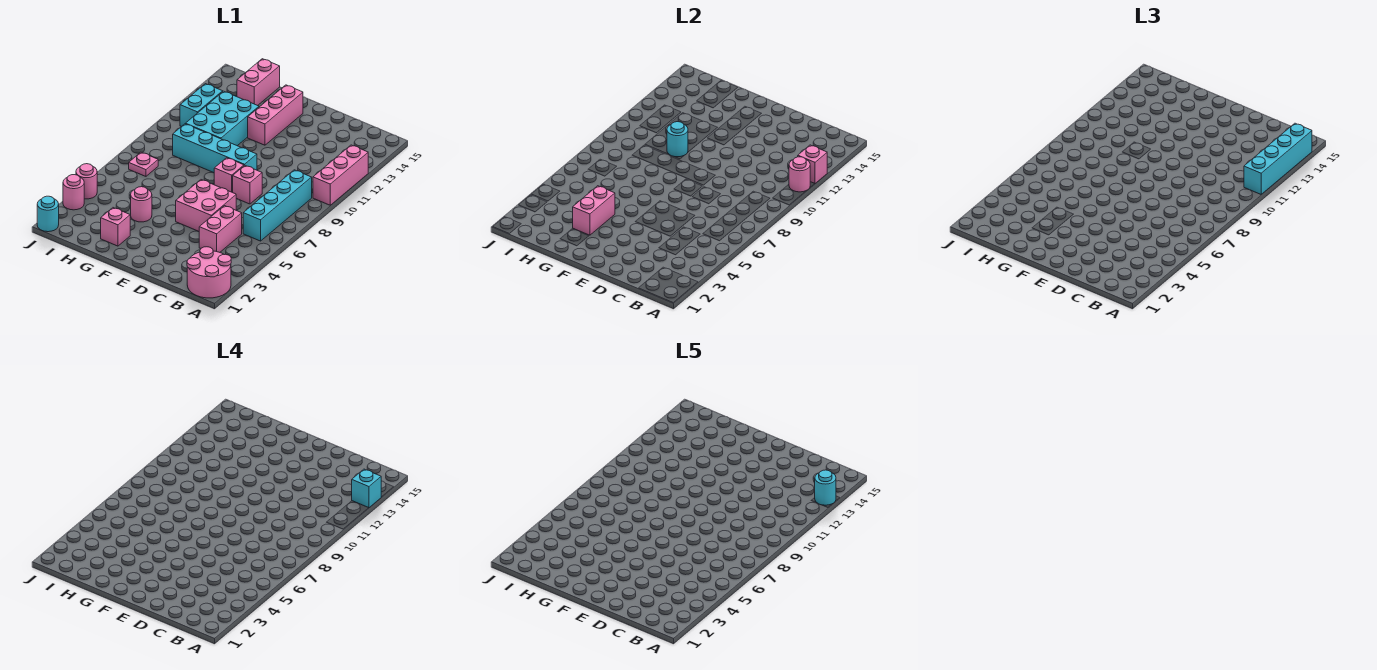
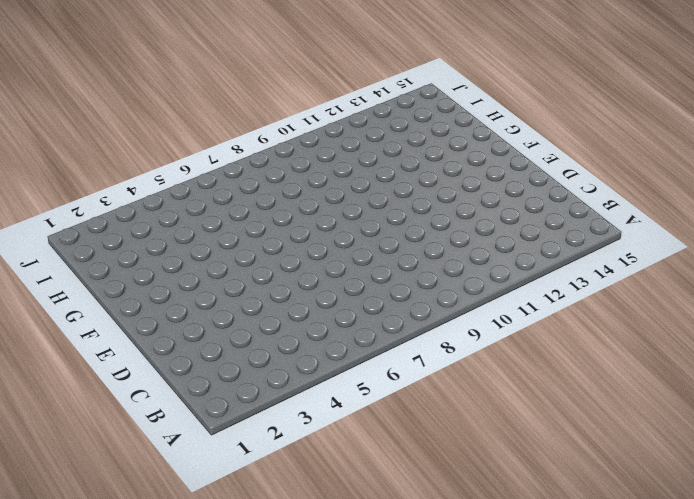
none -> pink 2x2 round brick [187,247,231,298]
none -> pink 1x3 brick [313,145,368,205]
none -> cyan 1x4 brick [243,170,312,241]

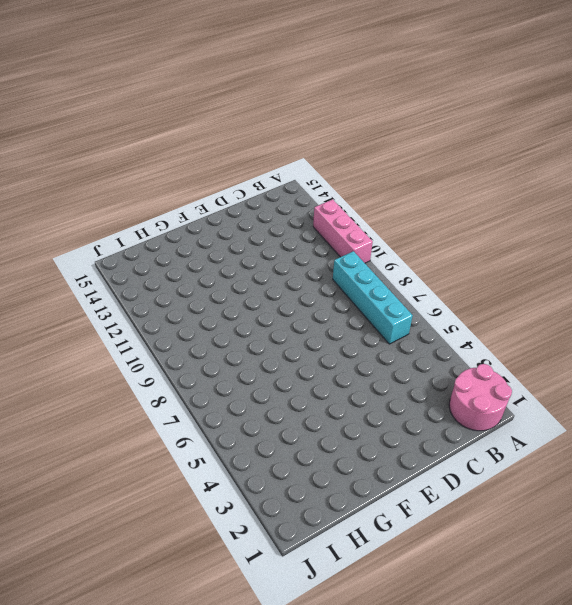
none -> pink 1x2 brick [199,206,242,252]
none -> pink 2x2 brick [176,180,236,232]
none -> pink 1x1 brick [233,166,262,204]

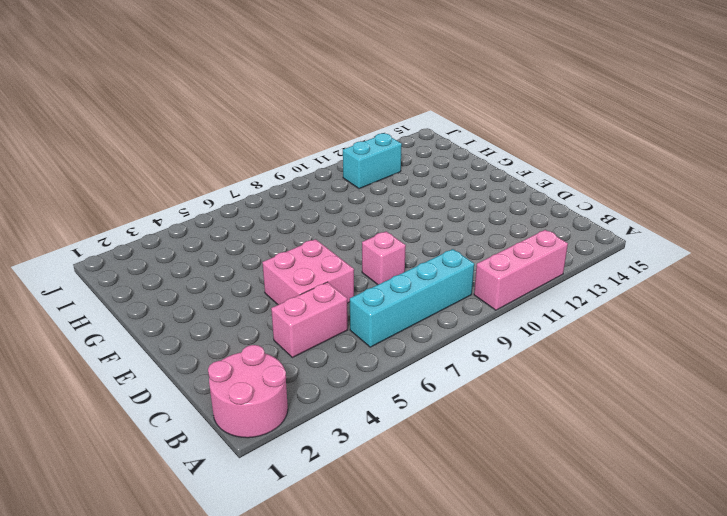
none -> pink 1x1 brick [214,158,244,192]
none -> cyan 1x4 brick [173,124,257,173]
none -> pink 1x3 brick [248,85,303,145]

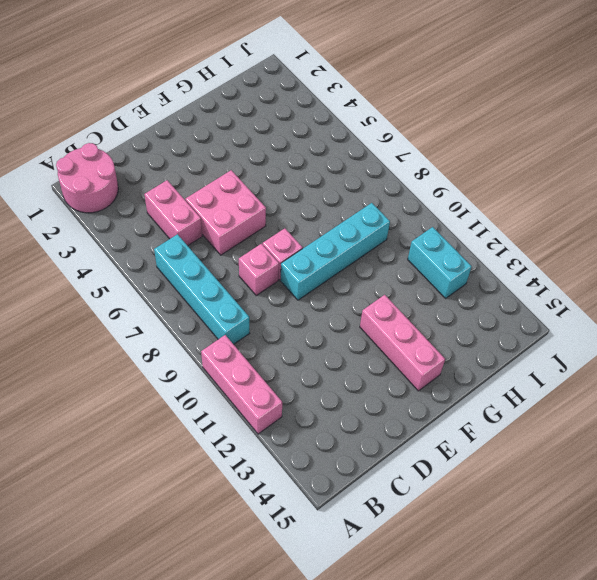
none -> pink 1x1 brick [101,208,130,246]
none -> pink 1x1 round brick [131,187,152,222]
none -> cyan 2x3 brick [185,91,259,146]

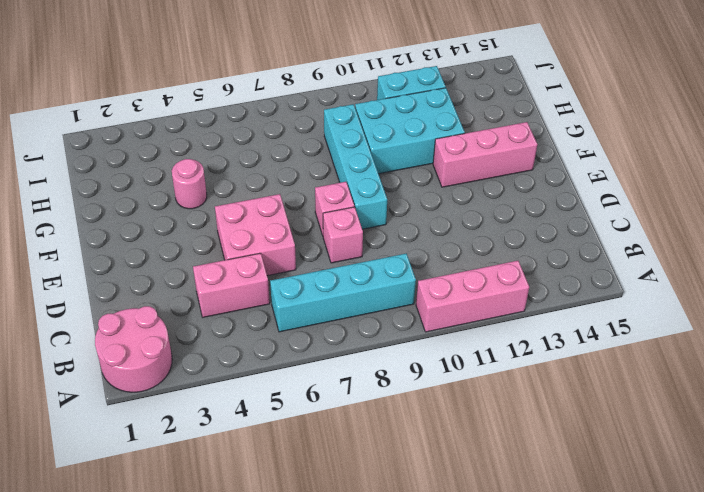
none -> pink 1x1 brick [101,208,130,246]
none -> pink 1x2 brick [237,59,280,106]
none -> pink 1x1 plate [129,152,158,176]

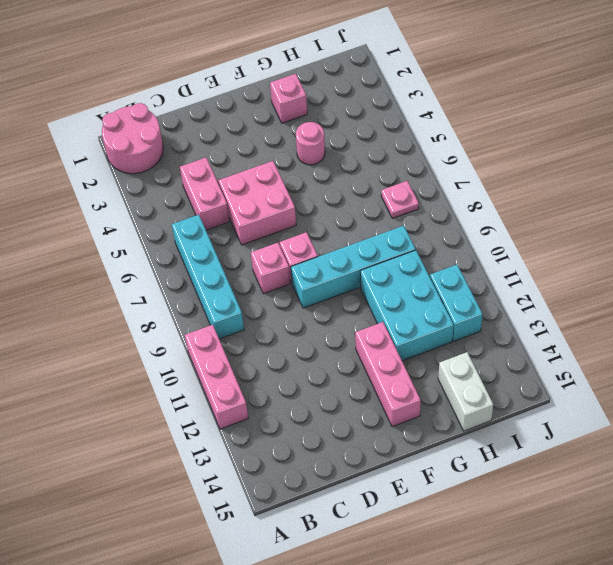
white 1x2 brick [438,352,493,431] -> pink 1x2 brick [237,59,280,106]
none -> cyan 1x1 round brick [37,196,59,232]
none -> pink 1x1 round brick [63,175,84,210]
none -> pink 1x1 round brick [76,164,97,199]

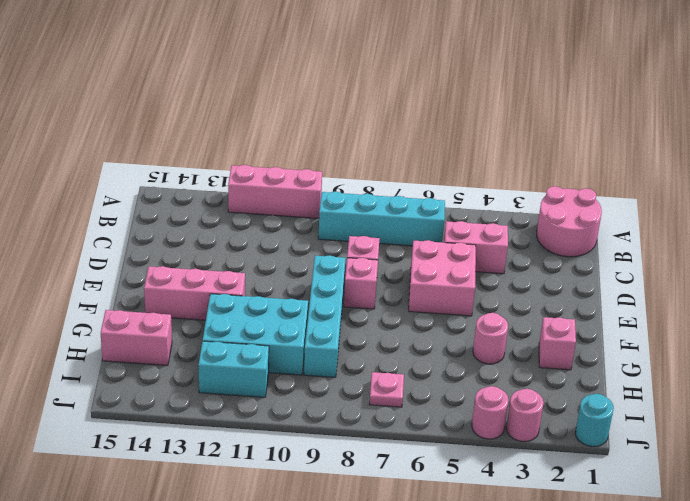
none -> pink 1x1 round brick [789,157,810,192]
none -> pink 1x1 brick [798,145,827,184]
none -> pink 1x2 brick [573,186,615,235]

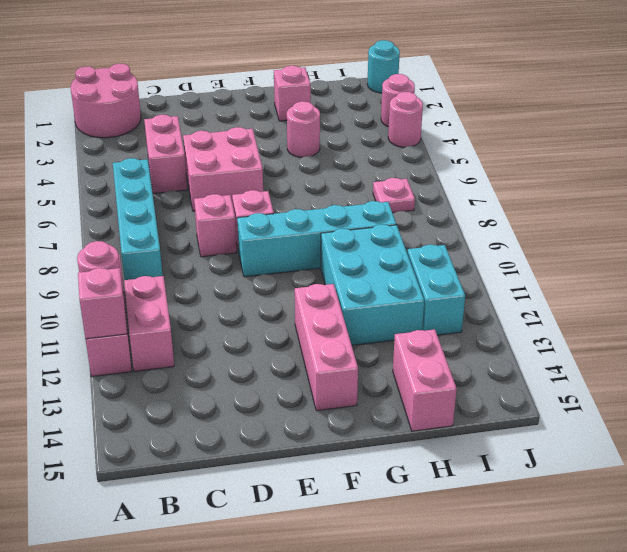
pink 1x2 brick [124,276,174,371] -> pink 1x2 brick moved to [573,186,615,235]
none -> cyan 1x1 round brick [667,122,688,157]
none -> cyan 1x4 brick [1244,123,1312,194]
none -> cyan 1x1 brick [352,469,381,508]

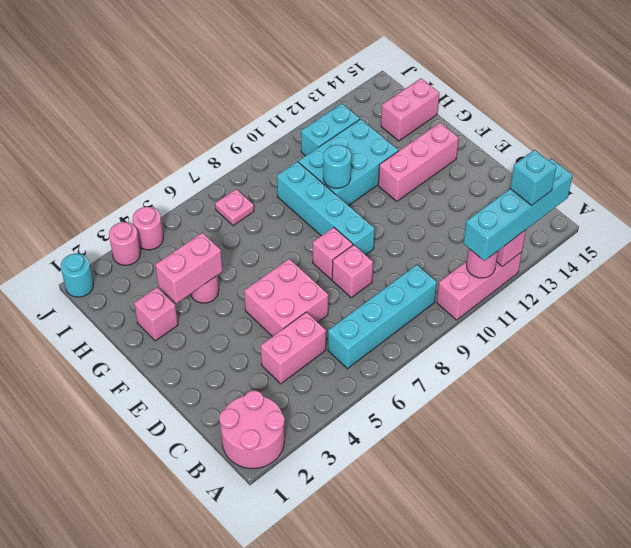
none -> cyan 1x1 round brick [815,470,836,505]

